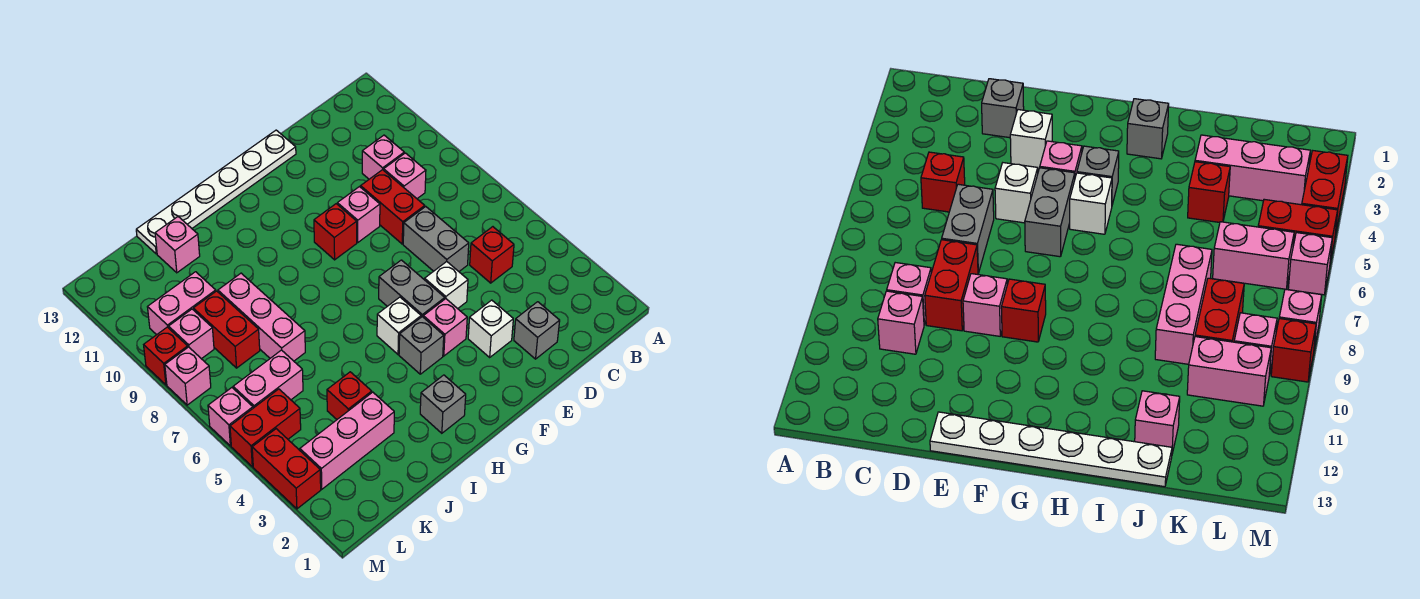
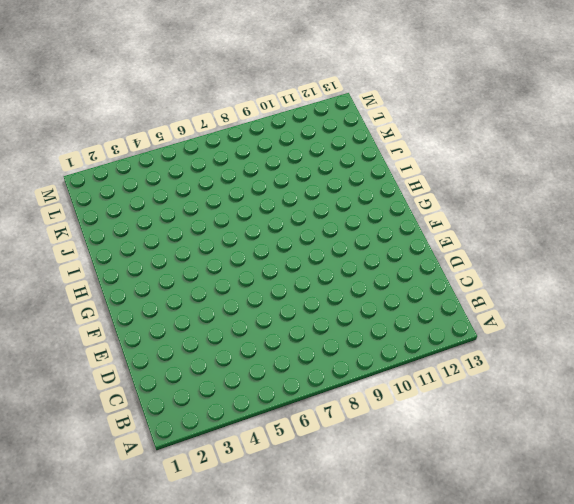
none -> red 1x1 brick [470,227,514,283]
none -> pink 1x1 brick [384,153,426,198]
none -> pink 1x1 brick [362,135,404,179]

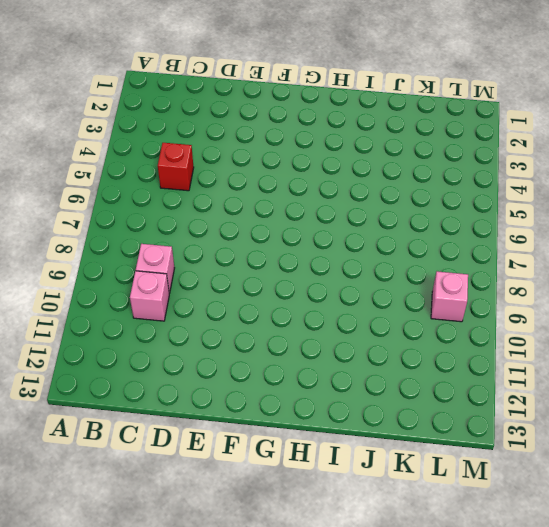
none -> grey 1x1 brick [514,302,560,359]
none -> grey 1x2 brick [403,207,469,271]
none -> red 1x2 brick [361,170,425,244]

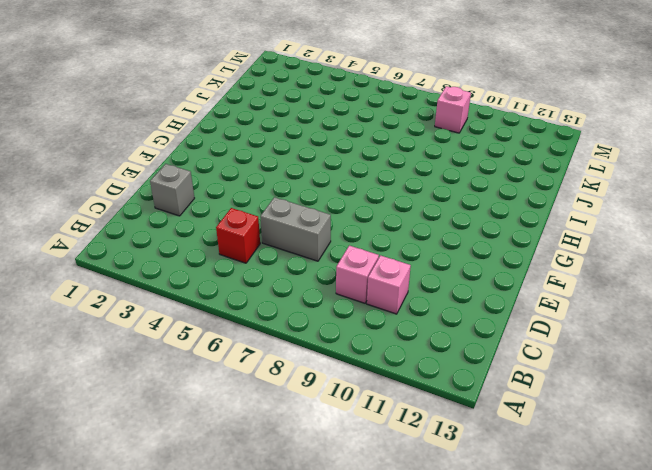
none -> red 1x2 brick [361,170,425,244]
none -> white 1x1 brick [468,300,513,357]
none -> white 1x1 brick [425,262,468,309]

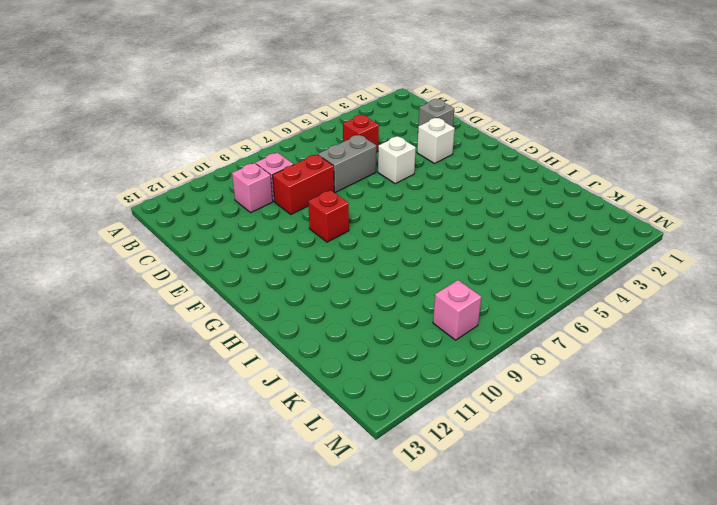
none -> pink 1x1 brick [337,187,380,242]
none -> white 1x6 plate [136,130,296,254]
none -> pink 1x1 brick [423,299,467,356]

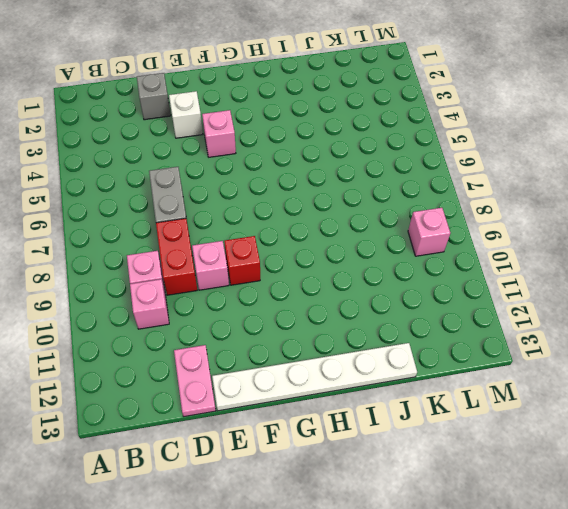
pink 1x2 plate [174,345,216,417] -> none
none -> red 1x1 brick [470,227,514,283]
none -> white 1x1 brick [425,262,468,309]
none -> grey 1x2 brick [379,260,445,317]

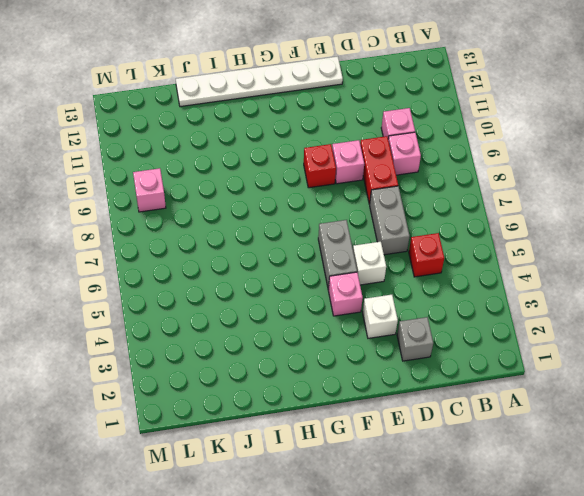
none -> grey 1x1 brick [399,317,444,374]
none -> white 1x1 brick [377,297,421,354]
none -> grey 1x1 brick [420,375,466,433]

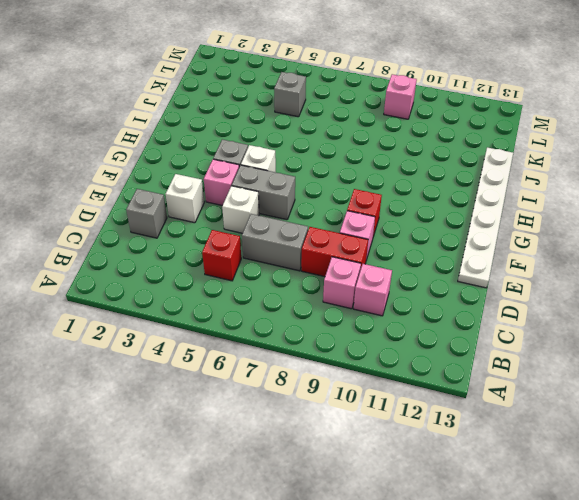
grey 1x1 brick [274,72,306,117] -> grey 1x1 brick moved to [420,375,466,433]
none -> pink 1x3 brick [300,392,394,489]
none -> red 1x1 brick [327,372,372,419]
none -> pink 1x3 brick [218,273,305,361]

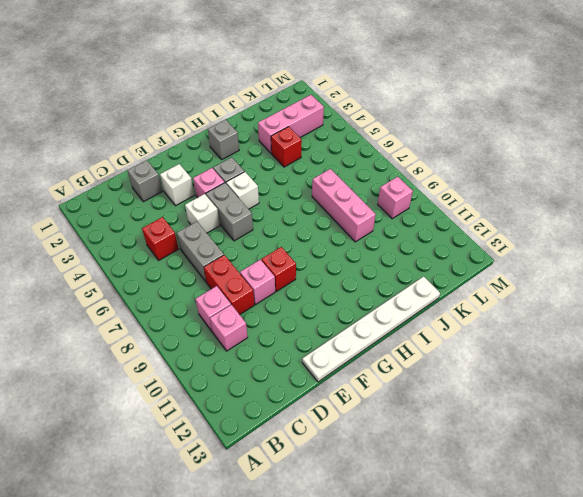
none -> pink 1x1 brick [155,217,200,273]
none -> pink 1x2 brick [233,350,303,408]
none -> red 1x2 brick [193,291,260,368]

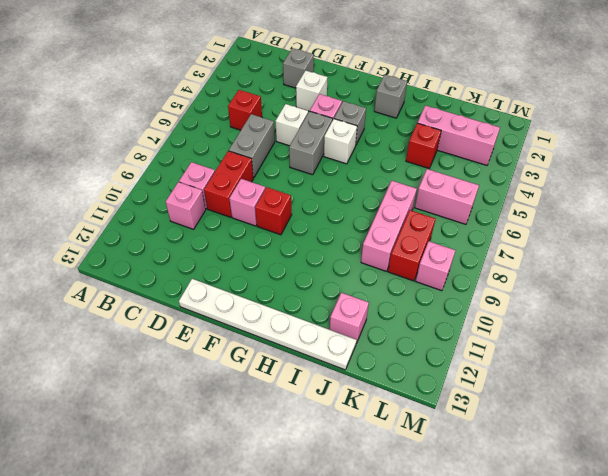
none -> pink 1x2 brick [147,272,216,335]
none -> red 1x2 brick [230,389,301,467]
none -> red 1x2 brick [252,429,321,509]

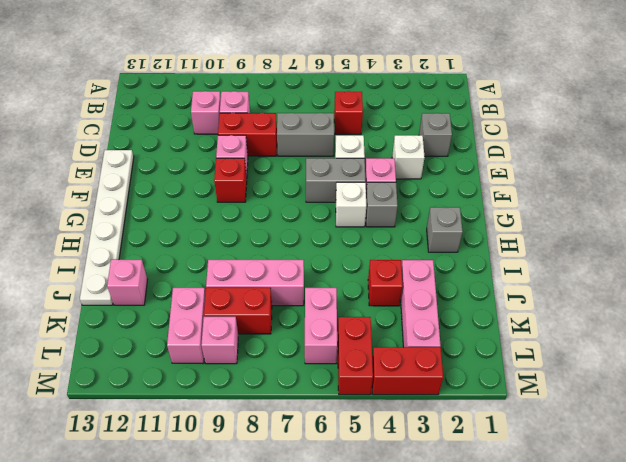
none -> pink 1x1 brick [208,388,253,446]
none -> pink 1x1 brick [165,347,211,405]
none -> red 1x1 brick [144,327,188,385]

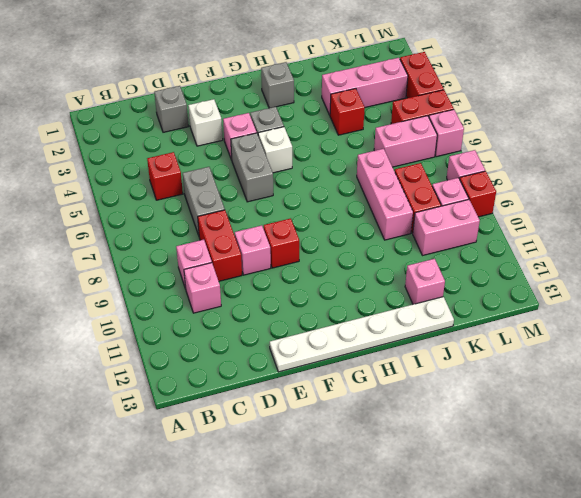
none -> white 1x1 brick [425,262,468,309]

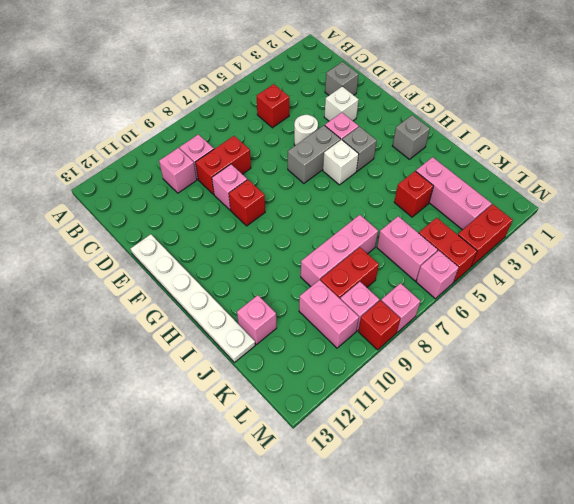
white 1x1 round brick [294,115,318,145] -> white 1x1 brick [425,262,468,309]
none -> grey 1x2 brick [403,207,469,271]

